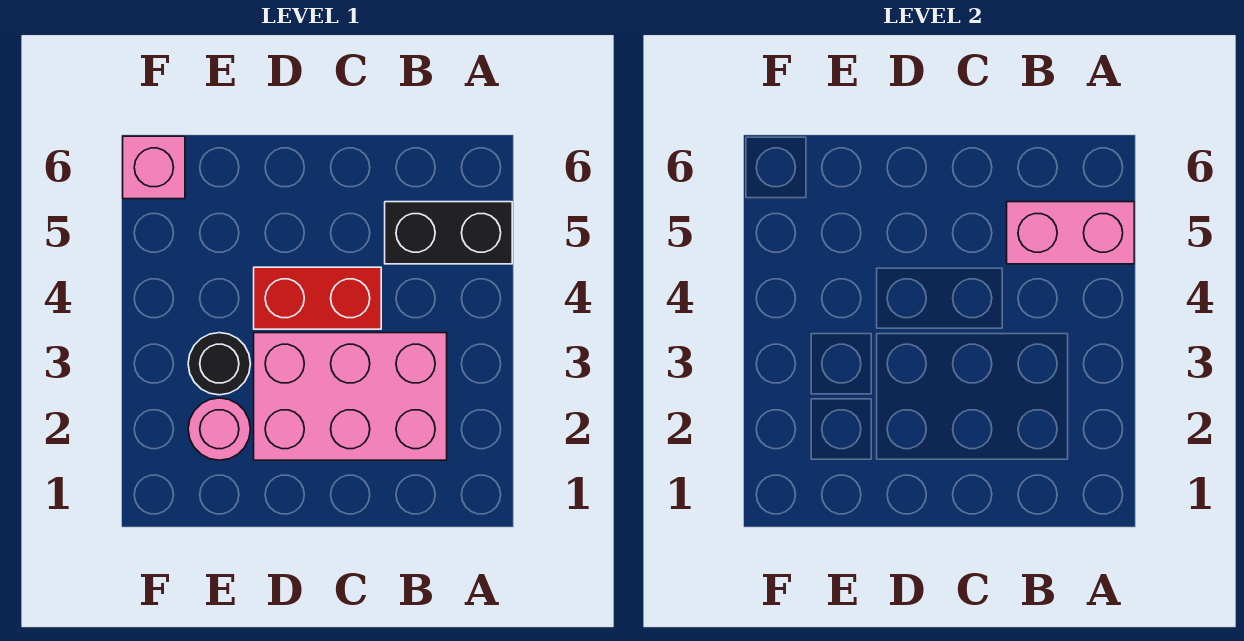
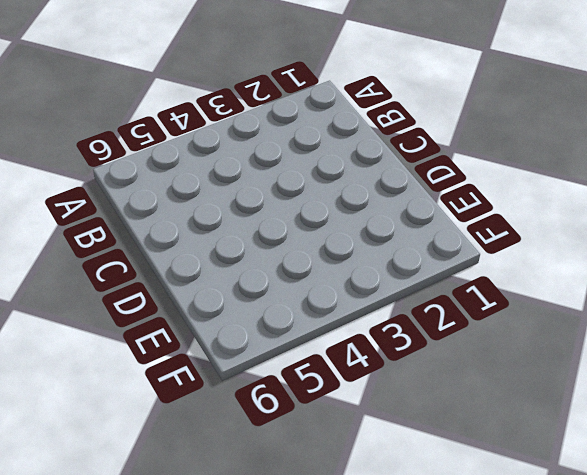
none -> black 1x2 brick [385,202,512,264]
none -> pink 2x3 brick [254,333,447,460]

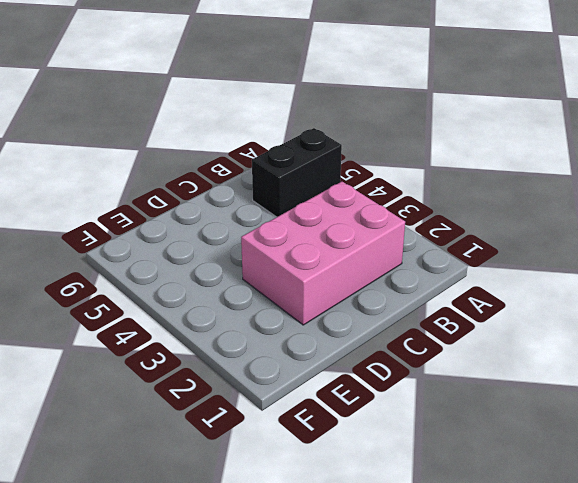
none -> red 1x2 brick [254,267,381,329]
none -> pink 1x1 round brick [188,398,250,460]

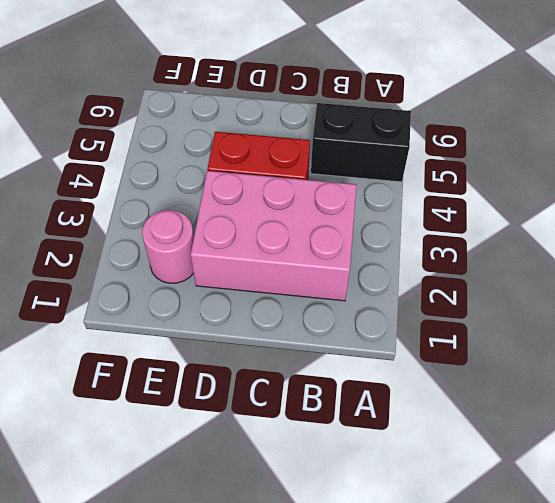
none -> black 1x1 round brick [188,333,250,395]
none -> pink 1x1 brick [123,136,185,199]

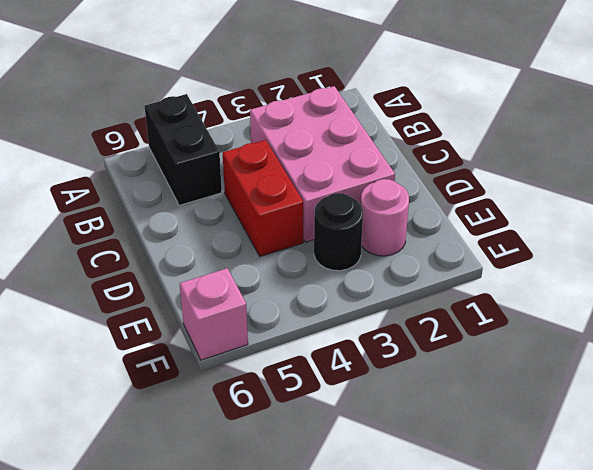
none -> pink 1x2 brick [1007,202,1134,264]

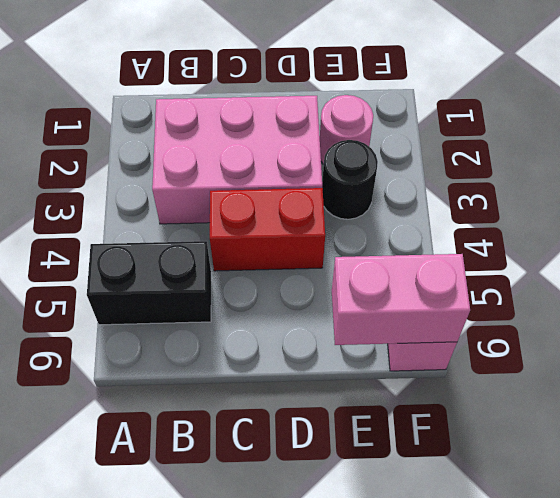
pink 1x2 brick [332,254,470,345] -> pink 1x2 brick moved to [1007,202,1134,264]

